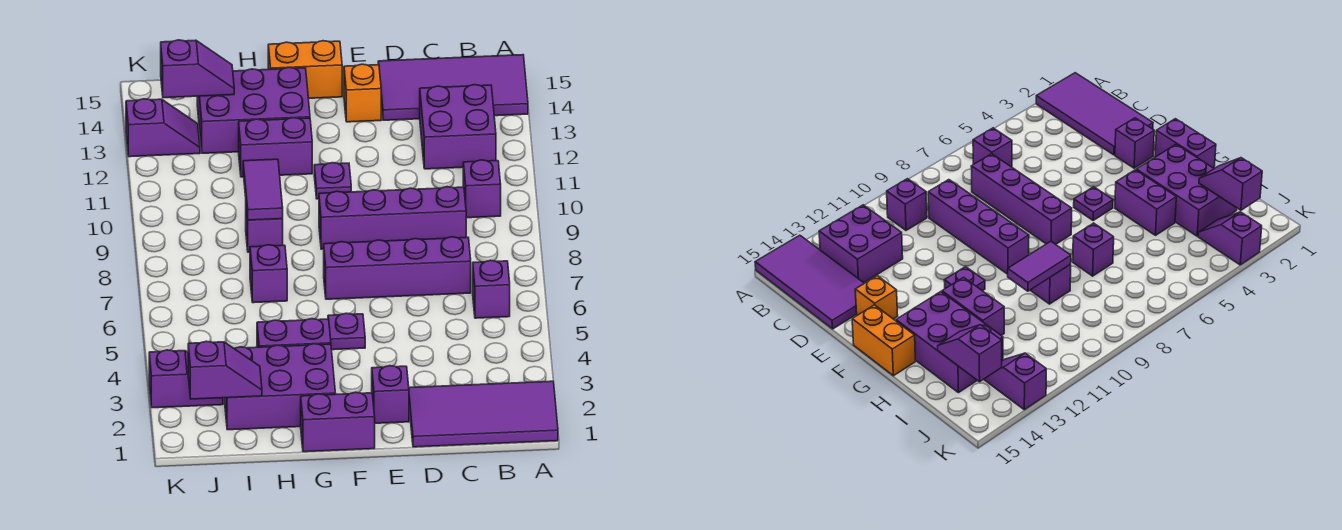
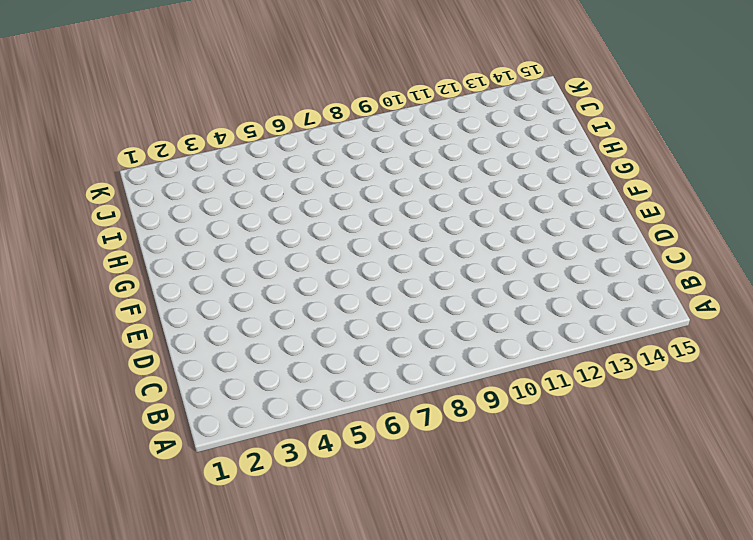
none -> purple 2x4 tile [409,381,558,447]
none -> purple 2x4 tile [378,55,528,120]
none -> purple 1x1 brick [473,260,510,318]

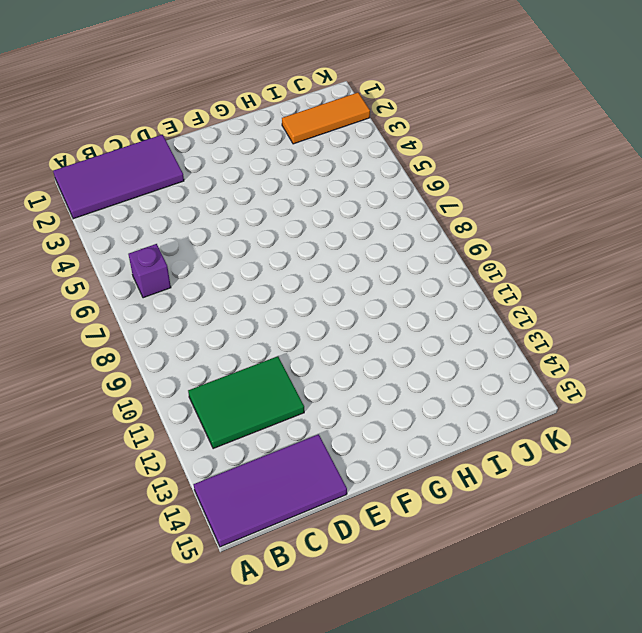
green 2x3 tile [188,356,304,449] -> purple 2x2 brick [420,85,496,169]
orange 1x3 tile [282,93,370,144] -> purple 2x3 brick [224,344,336,430]
none -> purple 1x1 brick [463,160,501,218]
none -> purple 1x4 brick [324,237,471,299]
none -> purple 1x4 brick [319,187,466,249]

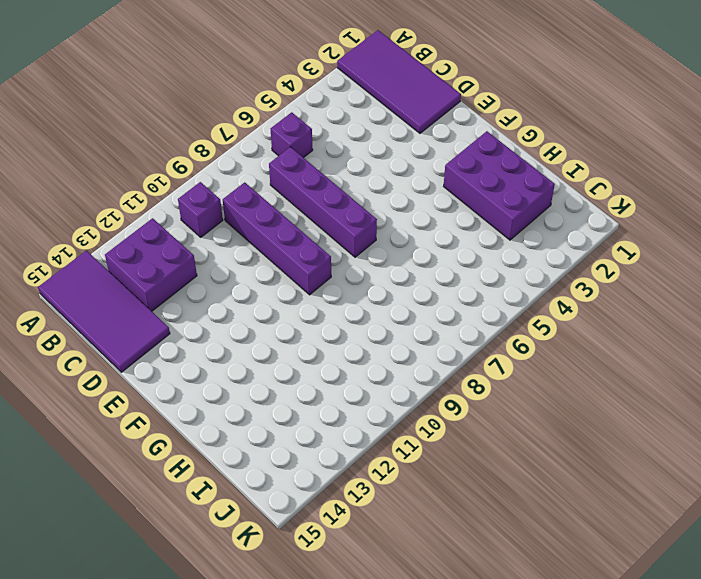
none -> purple 1x1 brick [372,366,409,423]
none -> orange 1x1 brick [344,64,381,122]
none -> purple 1x2 brick [301,392,375,452]

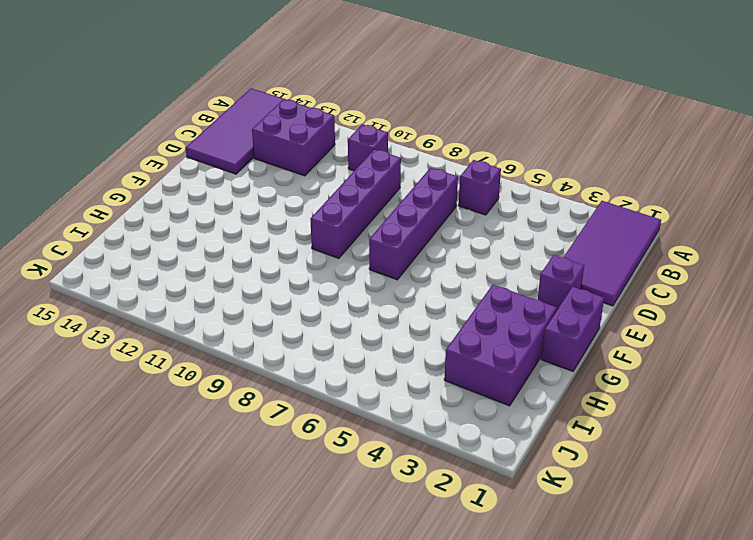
none -> orange 1x1 brick [344,64,381,122]
none -> purple 1x1 plate [328,313,365,350]
none -> purple 1x1 plate [314,163,351,199]

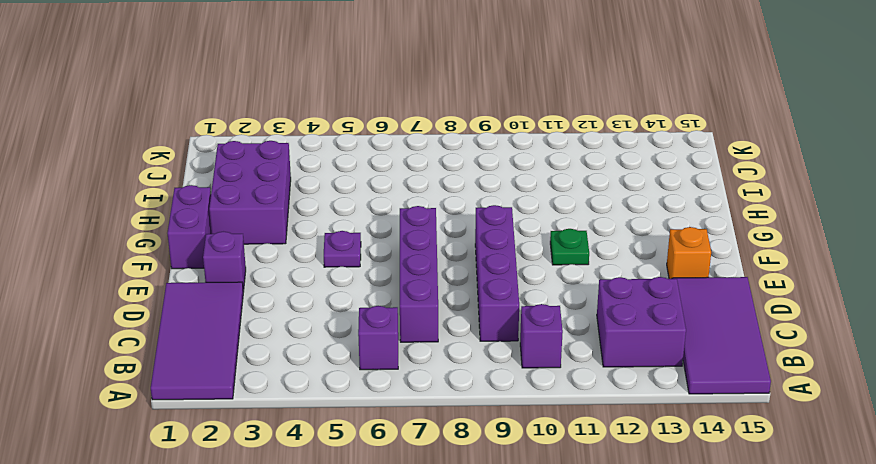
green 1x1 plate [550,229,589,265] -> purple 1x1 plate [314,163,351,199]
none -> orange 1x2 brick [268,41,342,98]
none -> purple 1x2 brick [257,319,331,347]
none -> purple 1x2 brick [239,118,312,177]

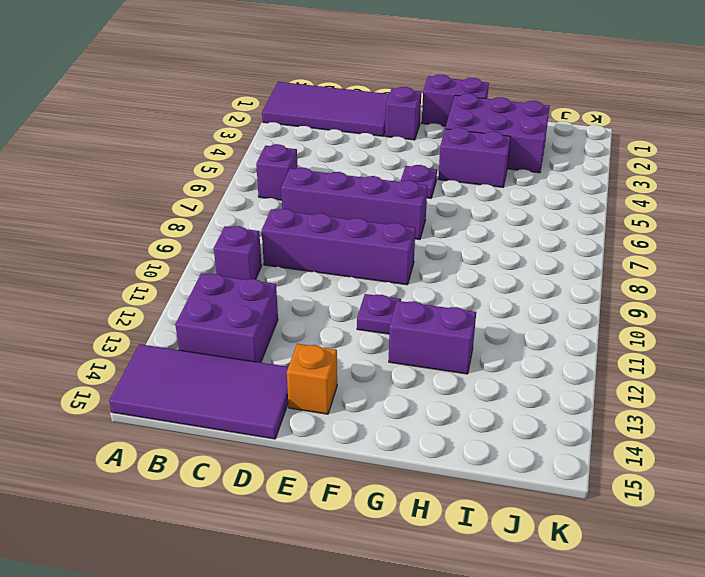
none -> orange 1x2 brick [268,41,342,98]
none -> purple 2x3 brick [197,67,310,153]
none -> purple 1x1 brick [250,245,287,303]

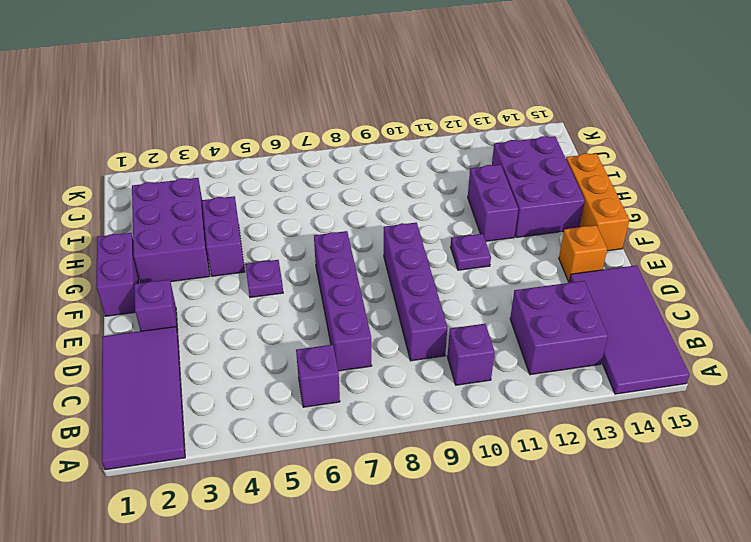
orange 1x3 brick [566,153,629,251] -> orange 1x2 brick [268,41,342,98]
none -> purple 1x1 brick [250,245,287,303]
none -> purple 1x1 brick [246,207,283,252]
none -> purple 1x2 slope [149,350,223,408]

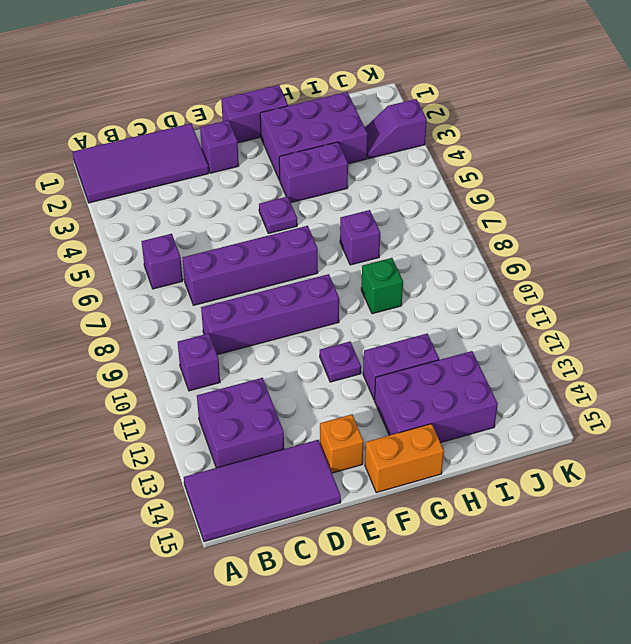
green 1x1 brick [361,258,403,314] -> purple 1x1 brick [246,207,283,252]
none -> purple 1x2 slope [126,99,200,157]
none -> purple 1x2 tile [243,159,283,220]
none -> purple 1x2 slope [188,341,262,399]

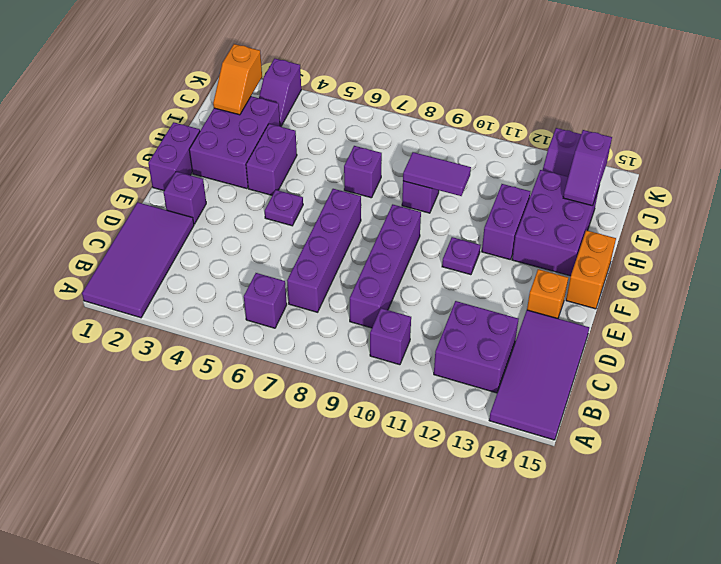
orange 1x2 slope [213,44,262,115] -> purple 1x2 slope [188,341,262,399]

